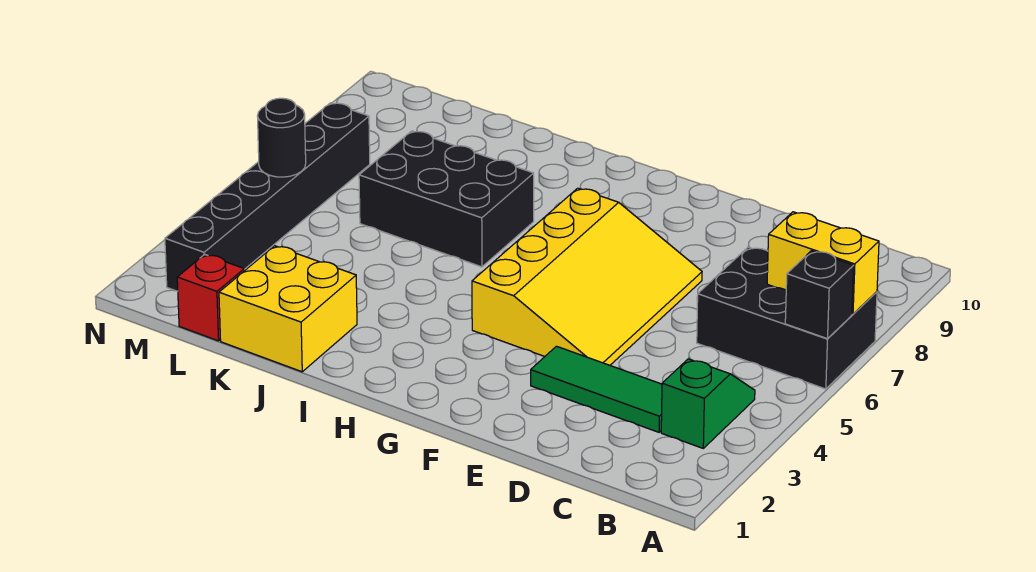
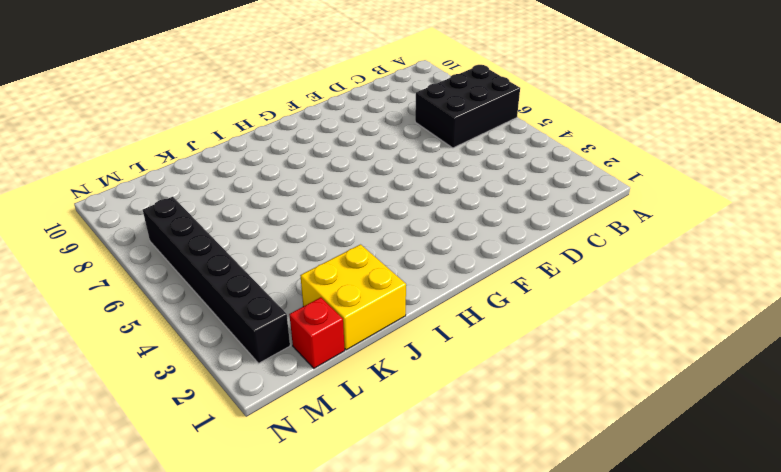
none -> green 1x2 slope [661,359,755,448]
none -> green 1x3 tile [531,346,662,432]

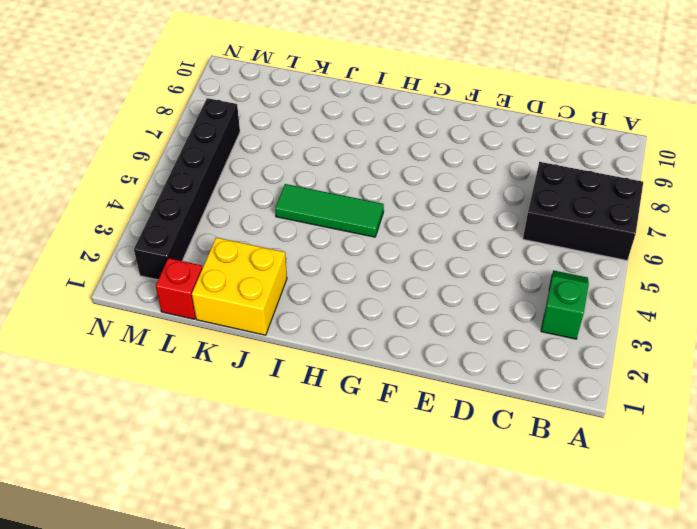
green 1x3 tile [275,184,384,237] -> green 1x3 tile moved to [531,346,662,432]
none -> yellow 3x4 slope [472,188,702,365]
none -> black 2x3 brick [359,131,534,267]

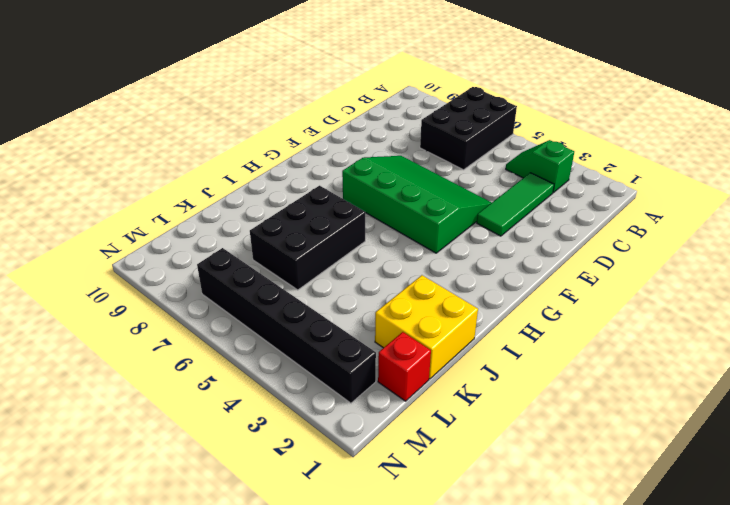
green 3x4 slope [342,156,492,253] -> yellow 3x4 slope [472,188,702,365]
none -> black 1x1 brick [785,251,854,339]
none -> yellow 1x2 brick [767,212,879,314]

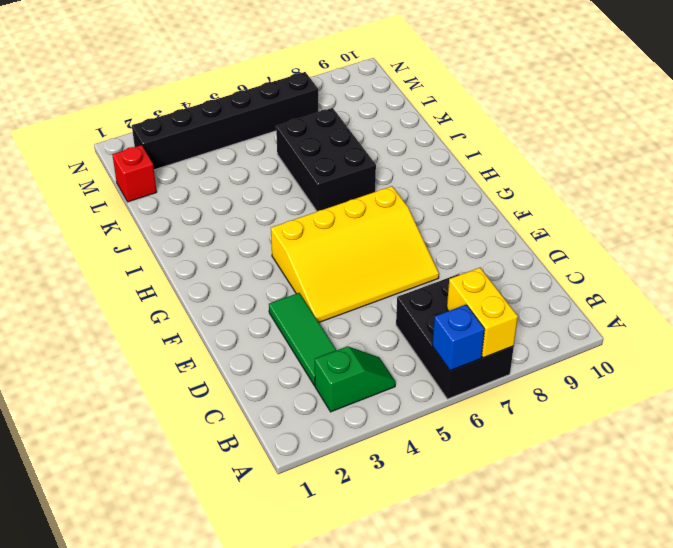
blue 1x1 brick [432,305,485,371] -> black 1x1 brick [785,251,854,339]
none -> yellow 2x2 brick [219,246,357,372]
none -> black 1x1 round brick [258,98,306,177]

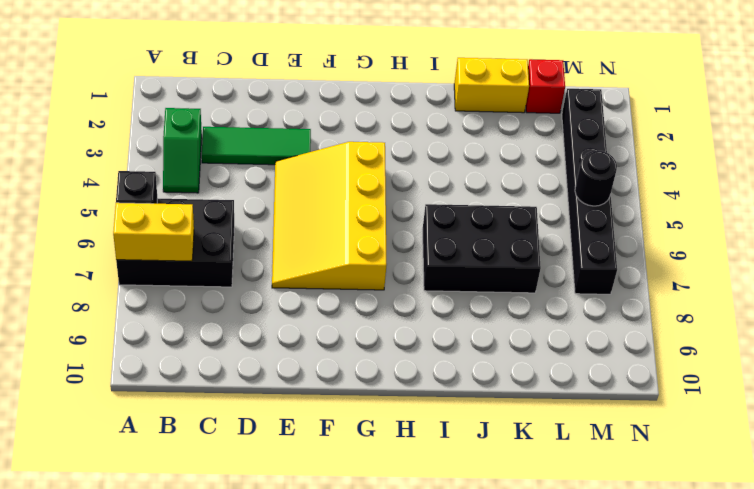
yellow 1x2 brick [454,58,529,113] -> yellow 2x2 brick [219,246,357,372]

